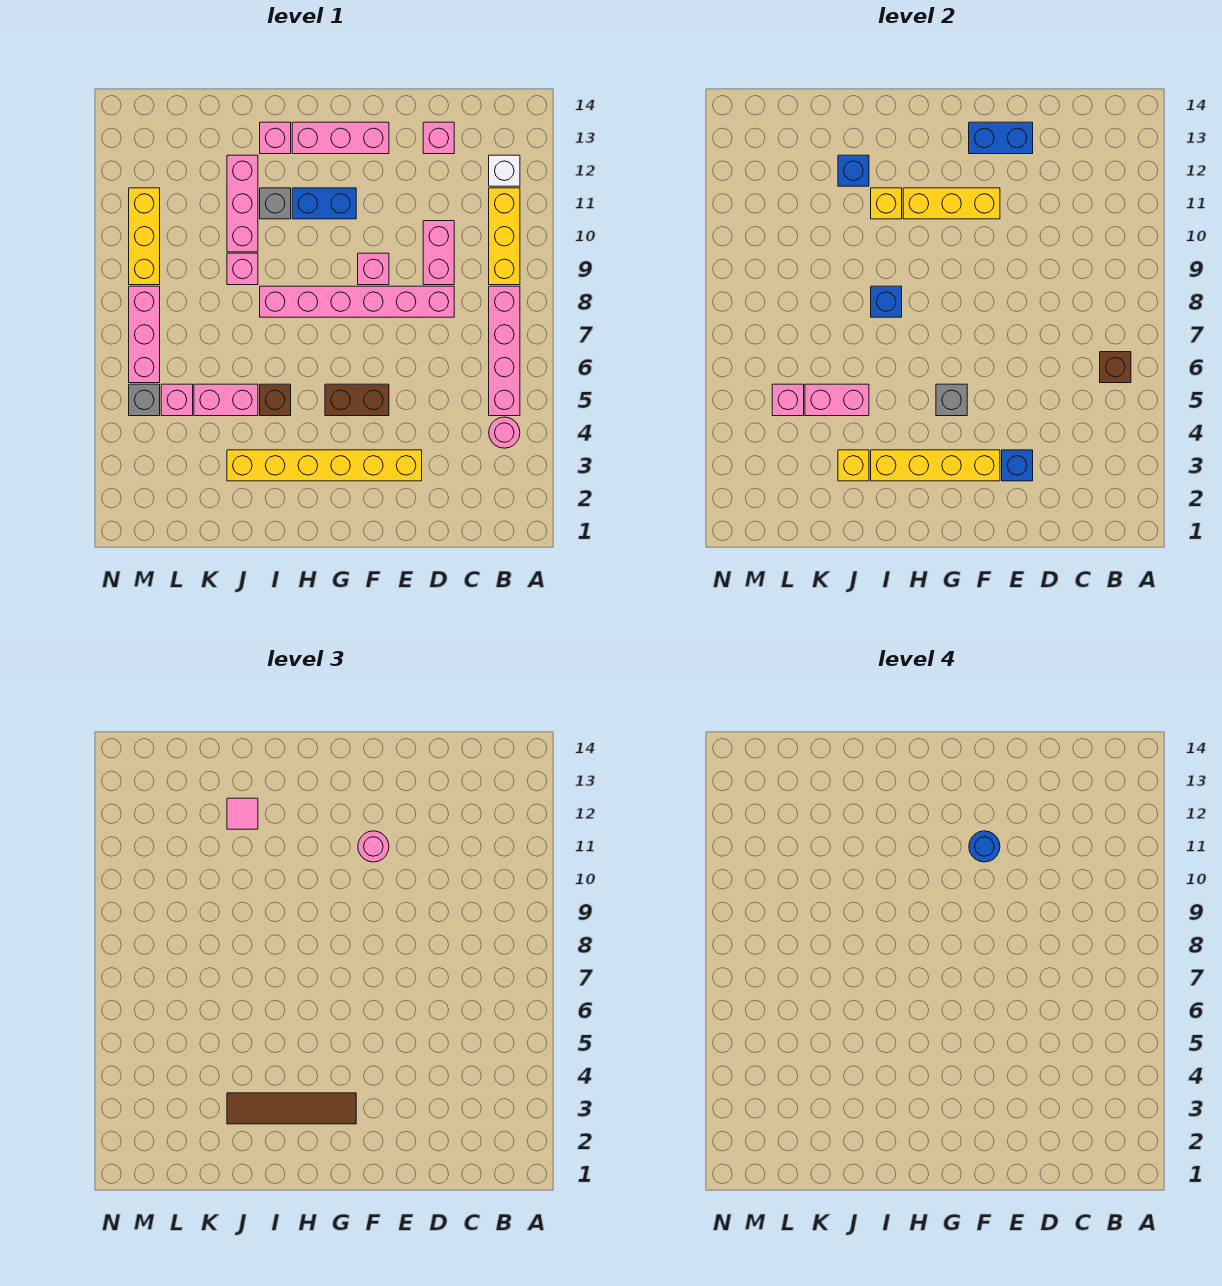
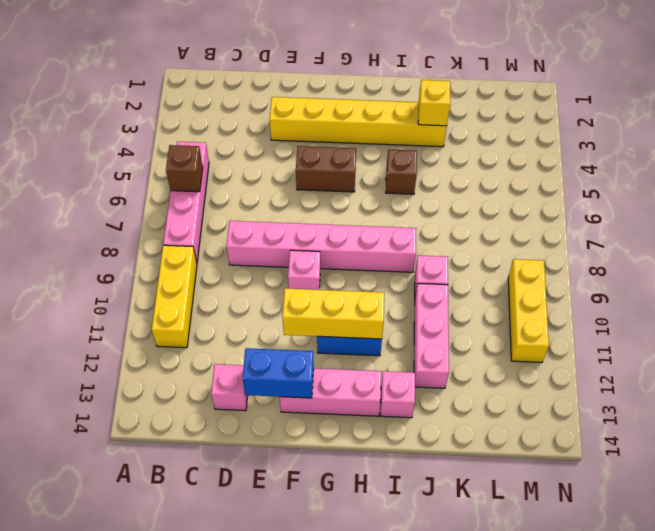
none -> pink 1x1 round brick [489,417,520,448]
none -> white 1x1 brick [489,155,520,186]
none -> pink 1x2 brick [423,221,454,285]
none -> grey 1x1 brick [260,188,291,219]

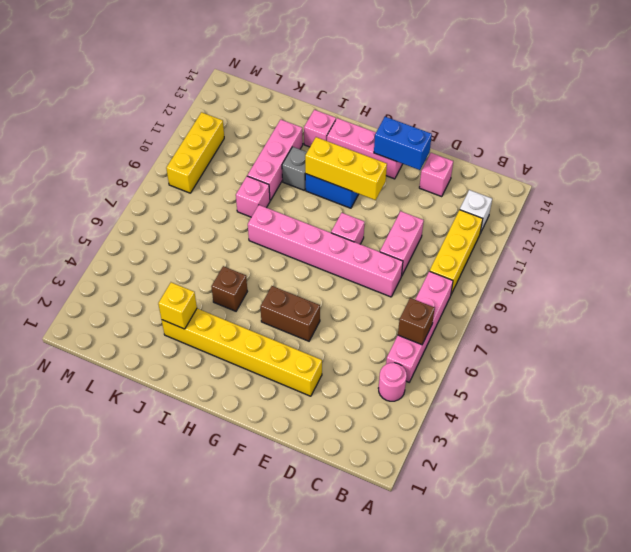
none -> pink 1x2 brick [194,384,258,416]
none -> pink 1x1 brick [161,384,193,416]
none -> grey 1x1 brick [129,384,160,416]
none -> pink 1x3 brick [129,286,160,383]

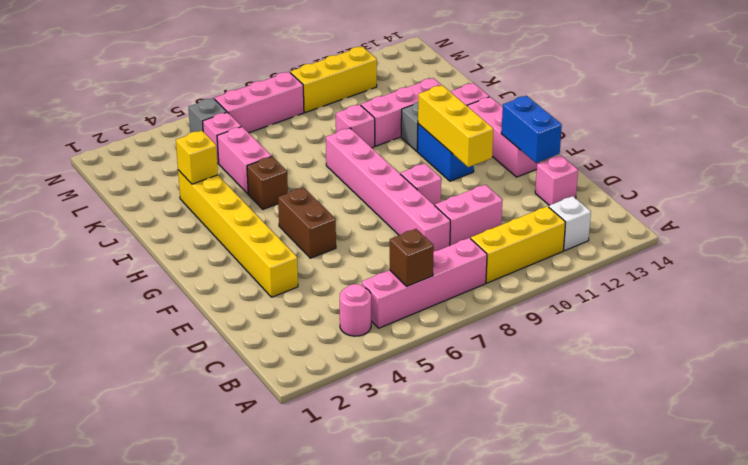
none -> blue 1x1 brick [1002,450,1033,481]
none -> yellow 1x4 brick [871,450,1000,481]
none -> grey 1x1 brick [936,384,967,416]
none -> blue 1x1 brick [871,286,902,317]

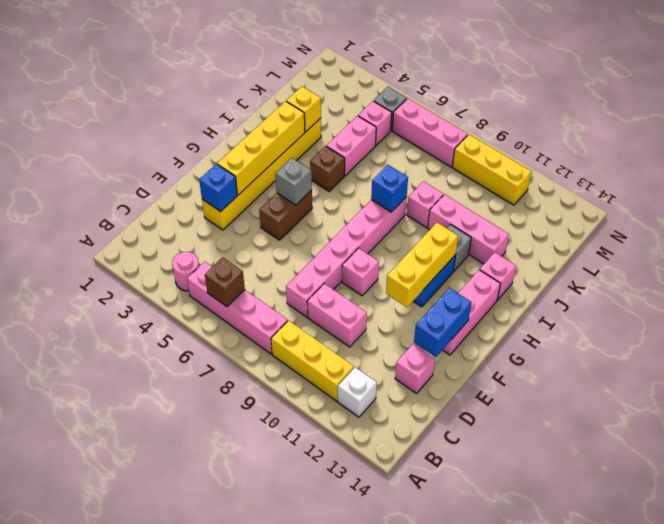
none -> yellow 1x1 brick [871,188,902,219]
none -> pink 1x2 brick [805,384,869,416]
none -> blue 1x1 brick [838,155,869,186]
none -> pink 1x1 brick [772,384,804,416]

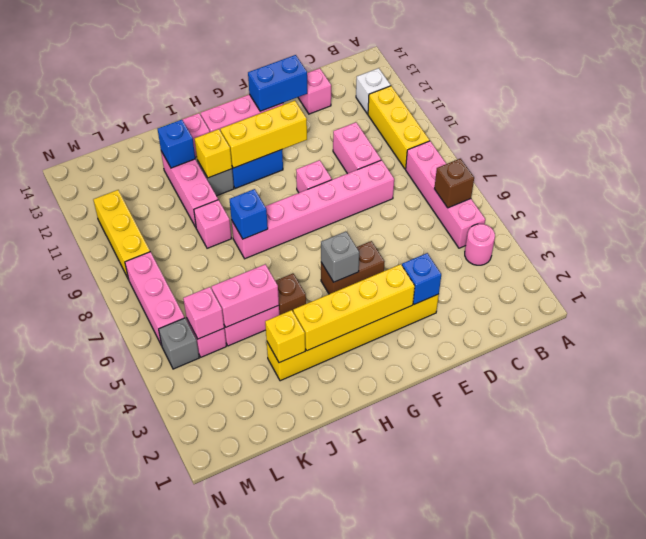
none -> pink 1x1 round brick [358,831,389,862]
none -> brown 1x4 tile [227,1093,356,1124]
none -> pink 1x1 tile [227,798,258,829]
none -> blue 1x1 round brick [969,831,1000,862]

